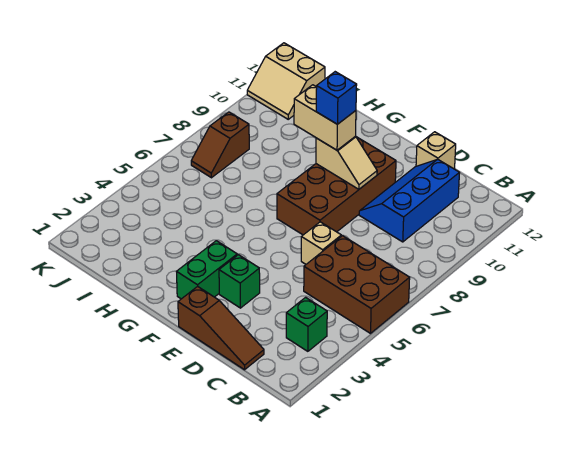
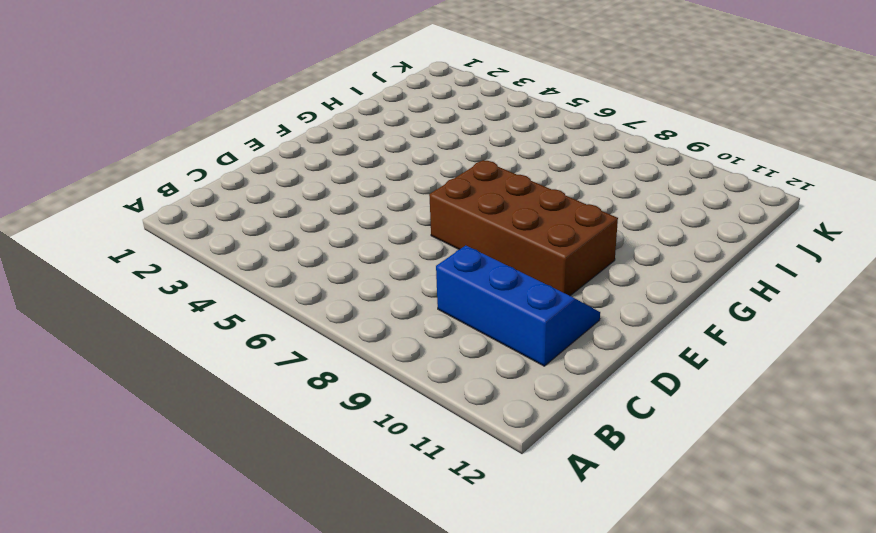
none -> brown 2x3 brick [304,236,410,333]
none -> green 1x1 brick [286,297,327,351]
none -> brown 1x3 slope [178,286,264,370]

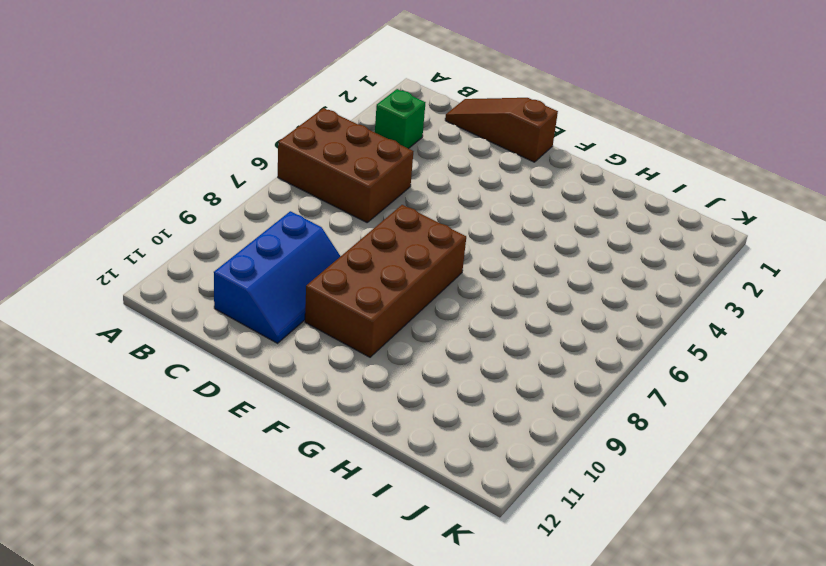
none -> tan 1x1 brick [301,222,341,264]
none -> tan 1x1 brick [416,132,456,169]
none -> green 1x1 brick [219,255,260,308]

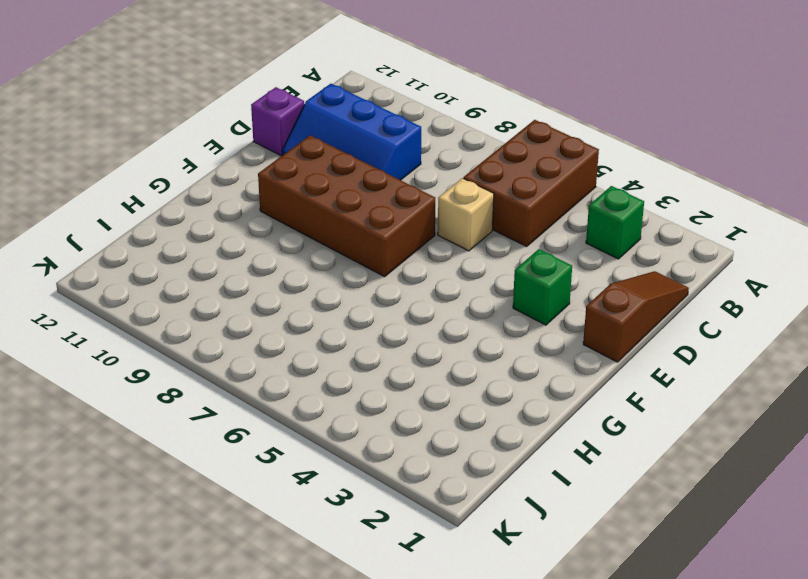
purple 1x1 brick [251,87,304,156] -> tan 1x1 brick [416,132,456,169]
none -> green 1x2 brick [177,241,237,299]
none -> brown 1x2 slope [191,112,249,178]
none -> tan 2x2 slope [247,43,325,119]

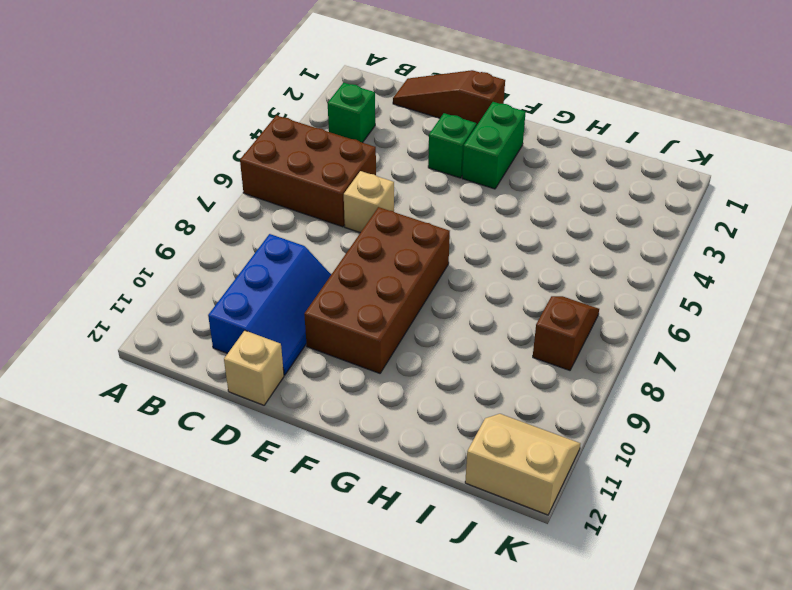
none -> tan 1x2 slope [316,136,377,189]
none -> tan 1x2 brick [294,85,356,150]
none -> blue 1x1 brick [316,72,357,124]

